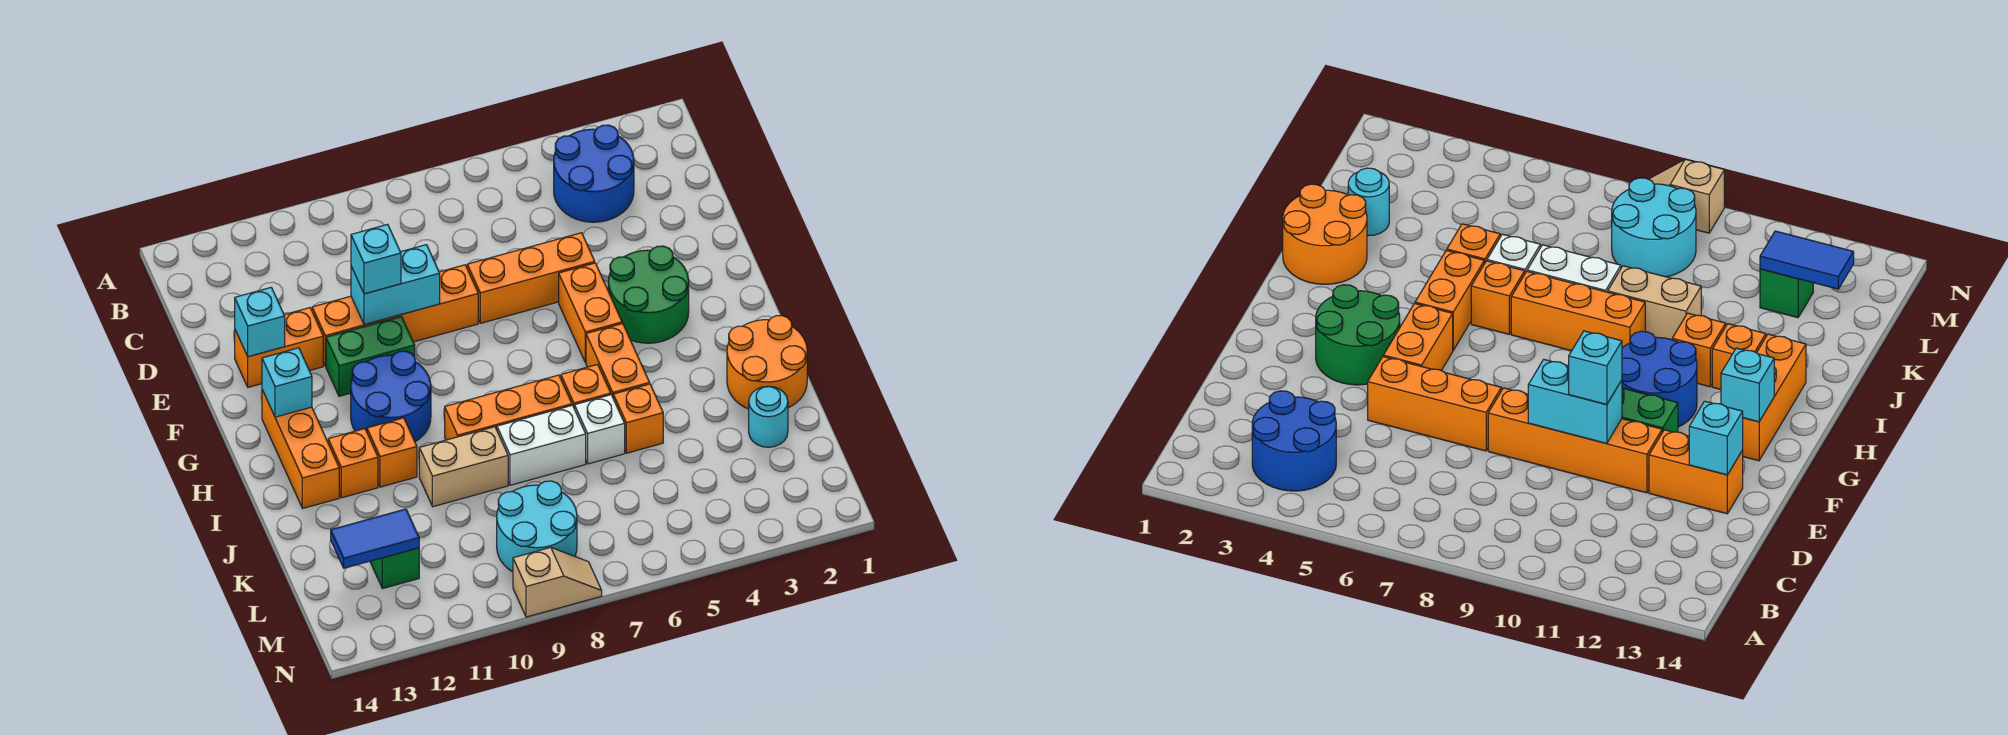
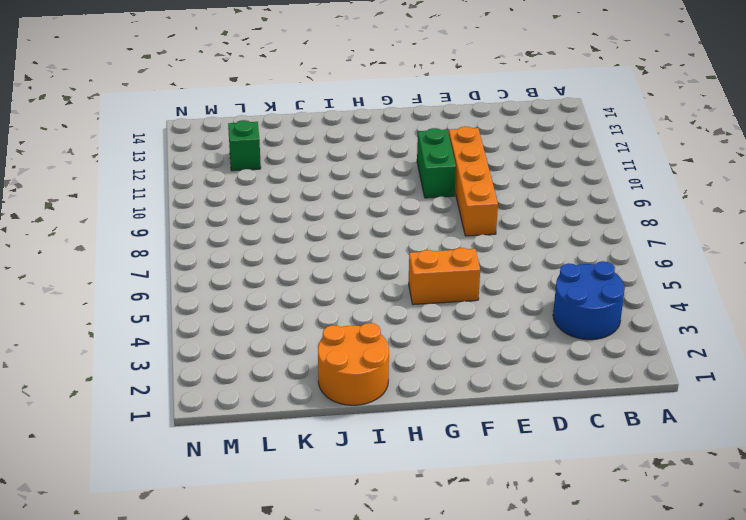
none -> orange 1x3 brick [467,233,595,323]
none -> orange 1x2 brick [235,308,323,387]
none -> green 2x2 round brick [608,246,689,343]

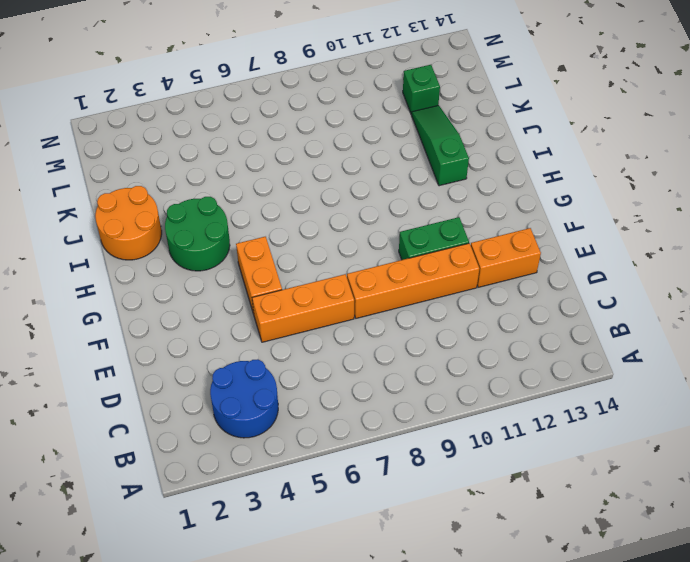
green 2x2 round brick [165,197,230,271] -> green 2x2 round brick moved to [608,246,689,343]
green 1x3 slope [412,105,469,186] -> orange 1x1 brick [328,429,378,498]
none -> blue 2x2 round brick [351,351,431,442]
none -> orange 1x3 brick [262,390,339,508]
none -> orange 1x2 brick [586,323,650,397]

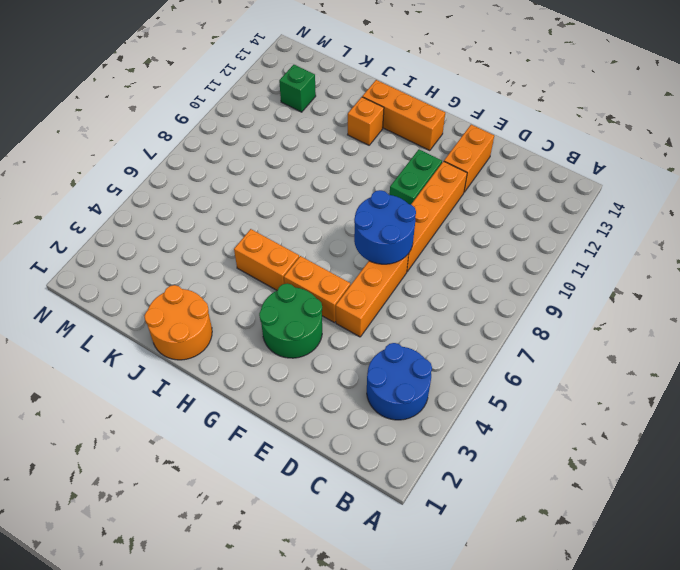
blue 2x2 round brick [354,190,416,264] -> blue 2x2 round brick moved to [351,351,431,442]
none -> orange 1x1 brick [561,364,611,409]
none -> orange 1x3 brick [445,375,572,440]
none -> orange 1x1 brick [367,418,417,487]

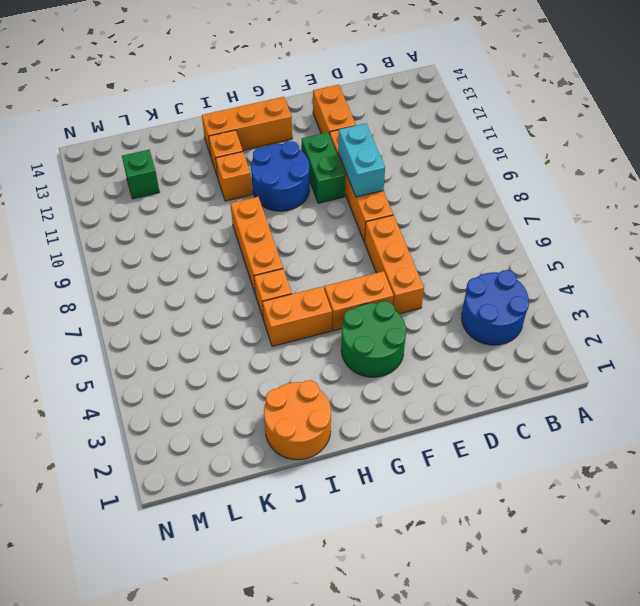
none -> orange 1x1 brick [613,384,663,453]
none -> white 1x1 brick [575,395,625,464]
none -> white 1x2 brick [497,405,586,485]

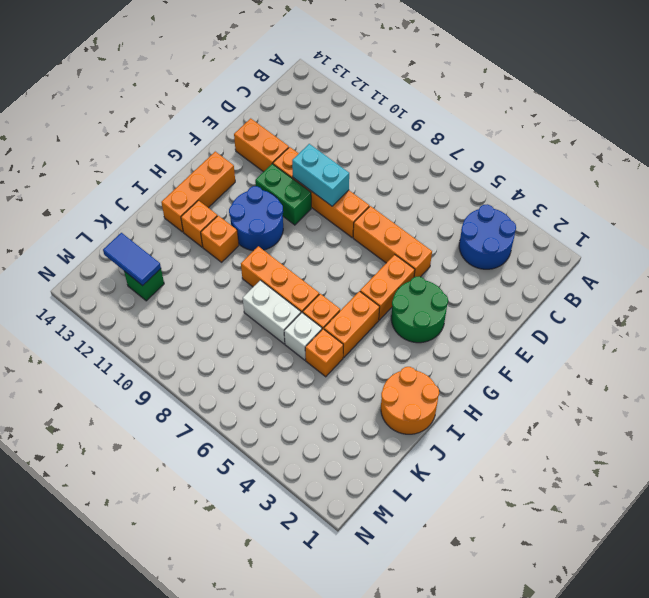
none -> tan 1x2 brick [419,427,508,507]
none -> cyan 1x1 round brick [749,386,788,447]
none -> cyan 2x2 round brick [497,481,577,572]

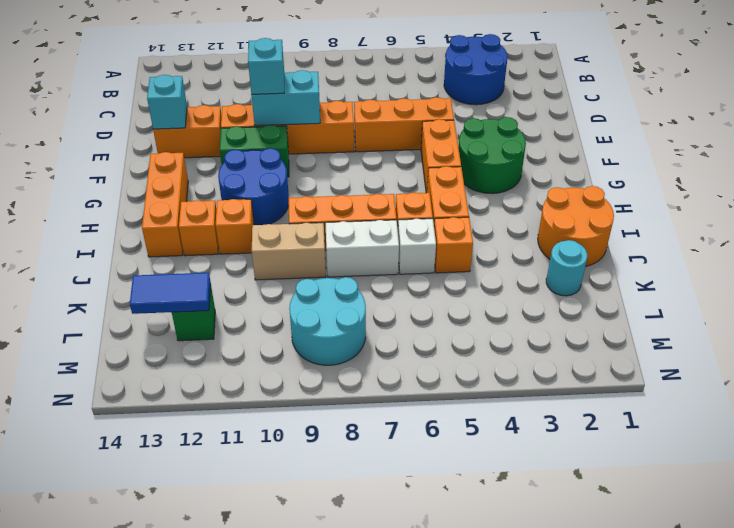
none -> tan 1x2 slope [513,547,602,617]
none -> cyan 1x1 brick [262,348,312,417]

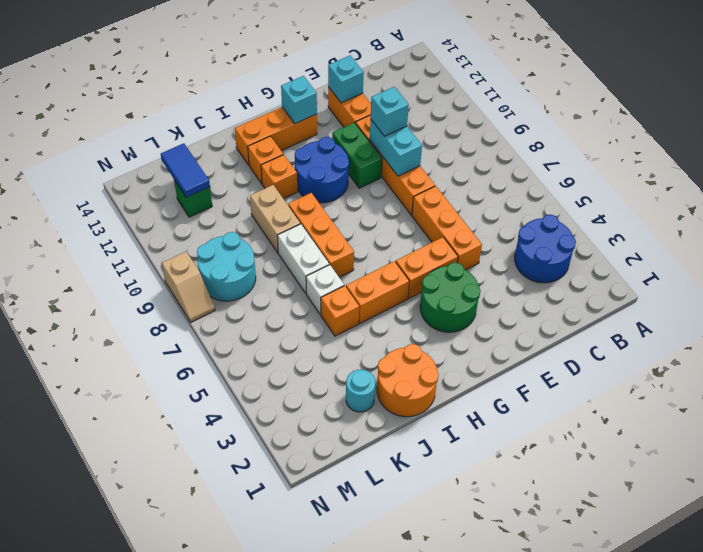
none -> orange 1x1 brick [561,364,611,409]

